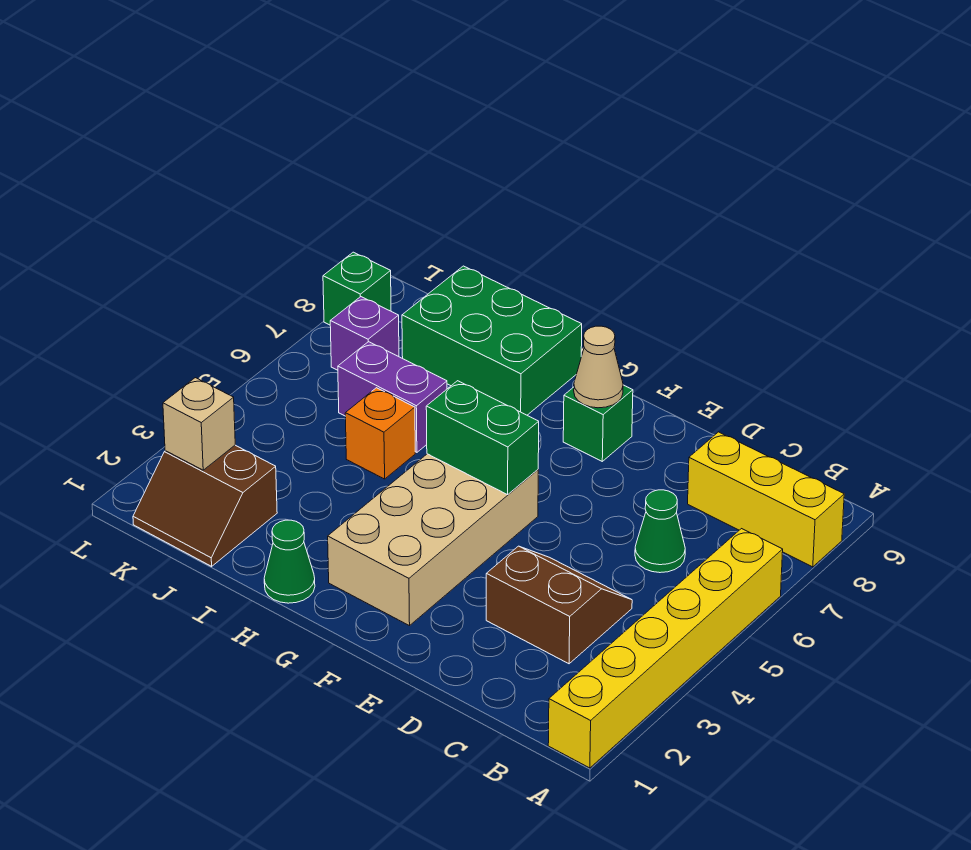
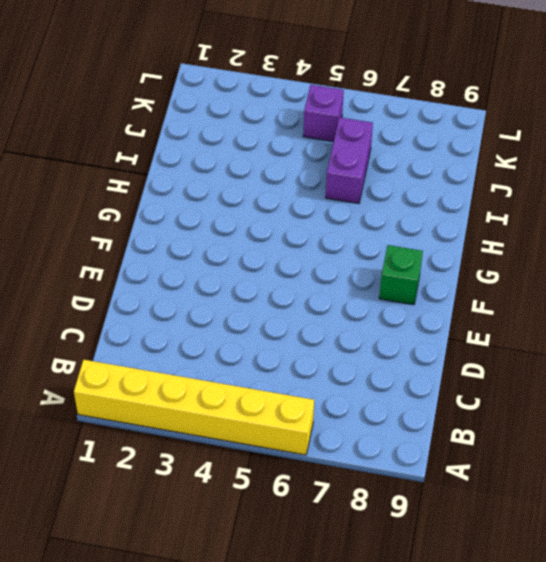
purple 1x1 brick [303,85,344,142] -> purple 1x1 brick moved to [330,297,399,370]
none -> yellow 1x3 brick [688,432,844,567]
none -> brown 2x2 slope [486,546,632,664]
none -> green 1x1 cone [635,490,685,573]

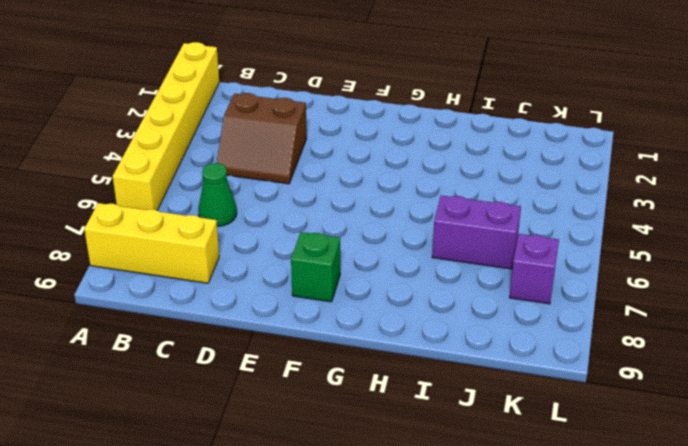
none -> tan 2x4 brick [328,454,538,626]
none -> green 1x1 cone [264,520,315,603]
none -> green 2x3 brick [402,266,582,415]

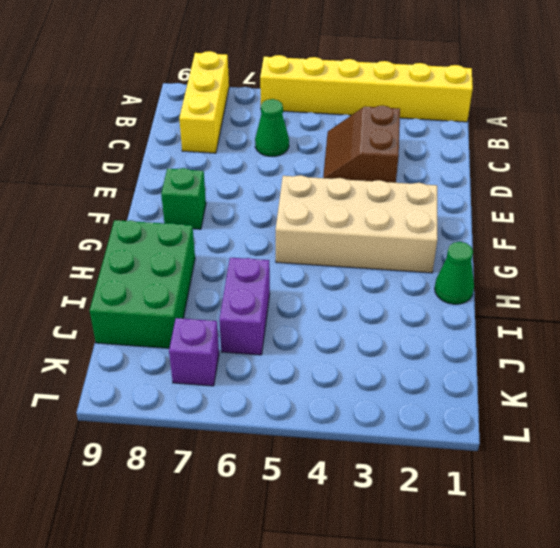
none -> orange 1x1 brick [345,388,415,479]
none -> brown 2x2 slope [133,445,277,566]
none -> green 1x1 brick [323,252,391,325]

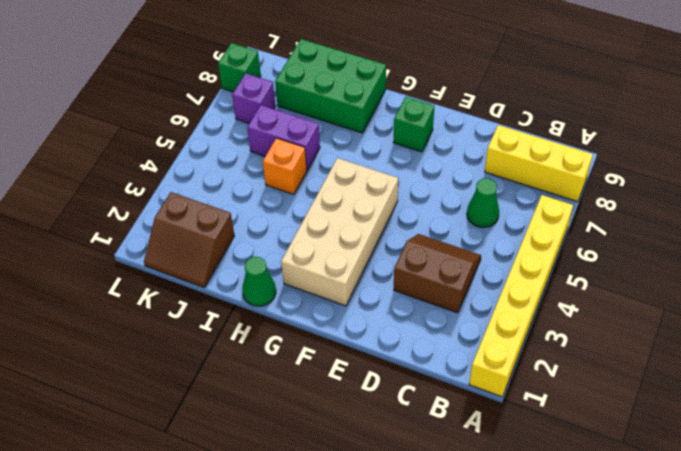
none -> green 1x2 brick [426,381,539,495]
none -> tan 1x1 cone [574,326,623,408]
none -> tan 1x1 brick [163,378,235,470]

